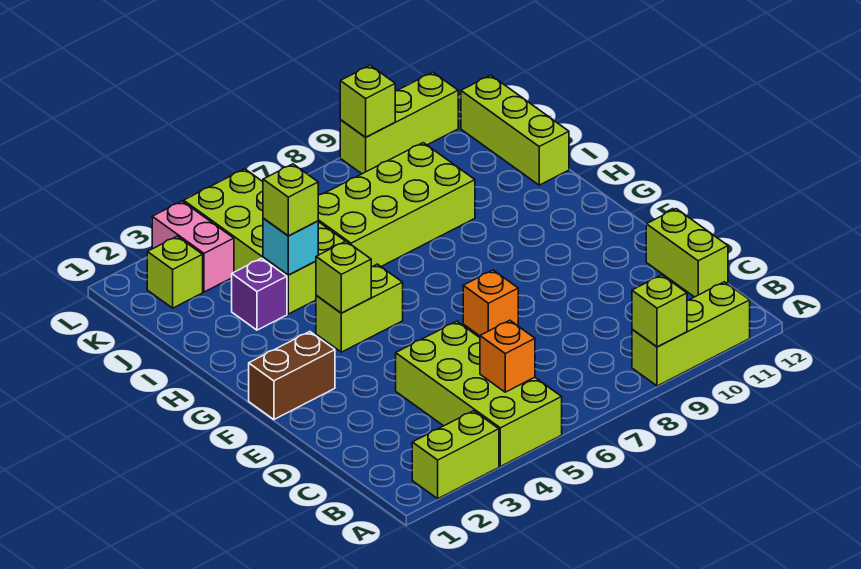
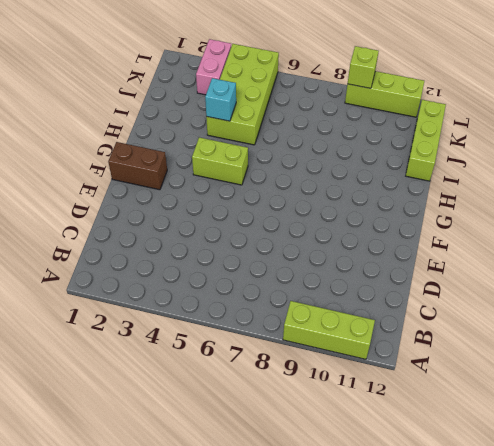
none -> lime 1x2 brick [412,411,499,499]
none -> lime 2x4 brick [396,321,562,466]
none -> lime 1x2 brick [646,209,728,297]

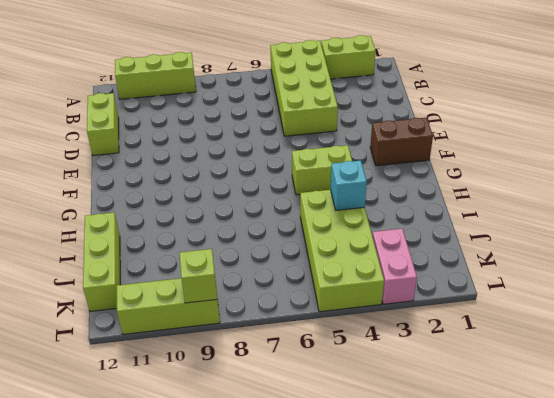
none -> orange 1x1 brick [463,270,518,336]
none -> purple 1x1 brick [232,258,287,330]
none -> lime 2x4 brick [318,143,475,267]

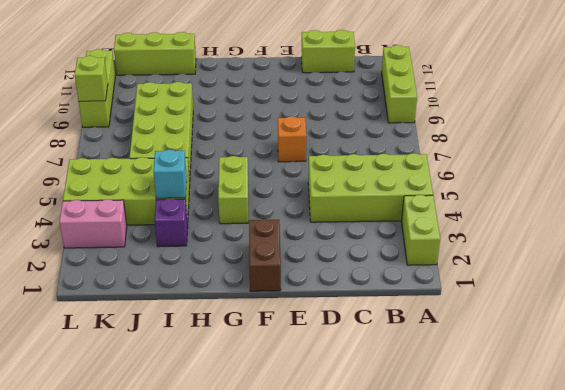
none -> lime 1x1 brick [147,236,203,308]
none -> lime 1x1 brick [632,275,687,347]
none -> orange 1x1 brick [480,320,535,392]

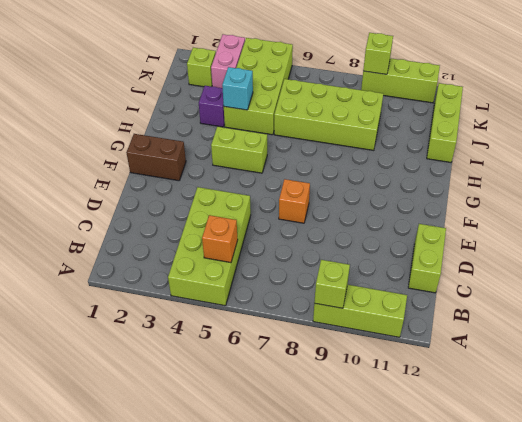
none -> lime 1x2 brick [412,411,499,499]
none -> lime 1x1 brick [316,241,371,313]
none -> lime 1x1 brick [263,164,318,236]

